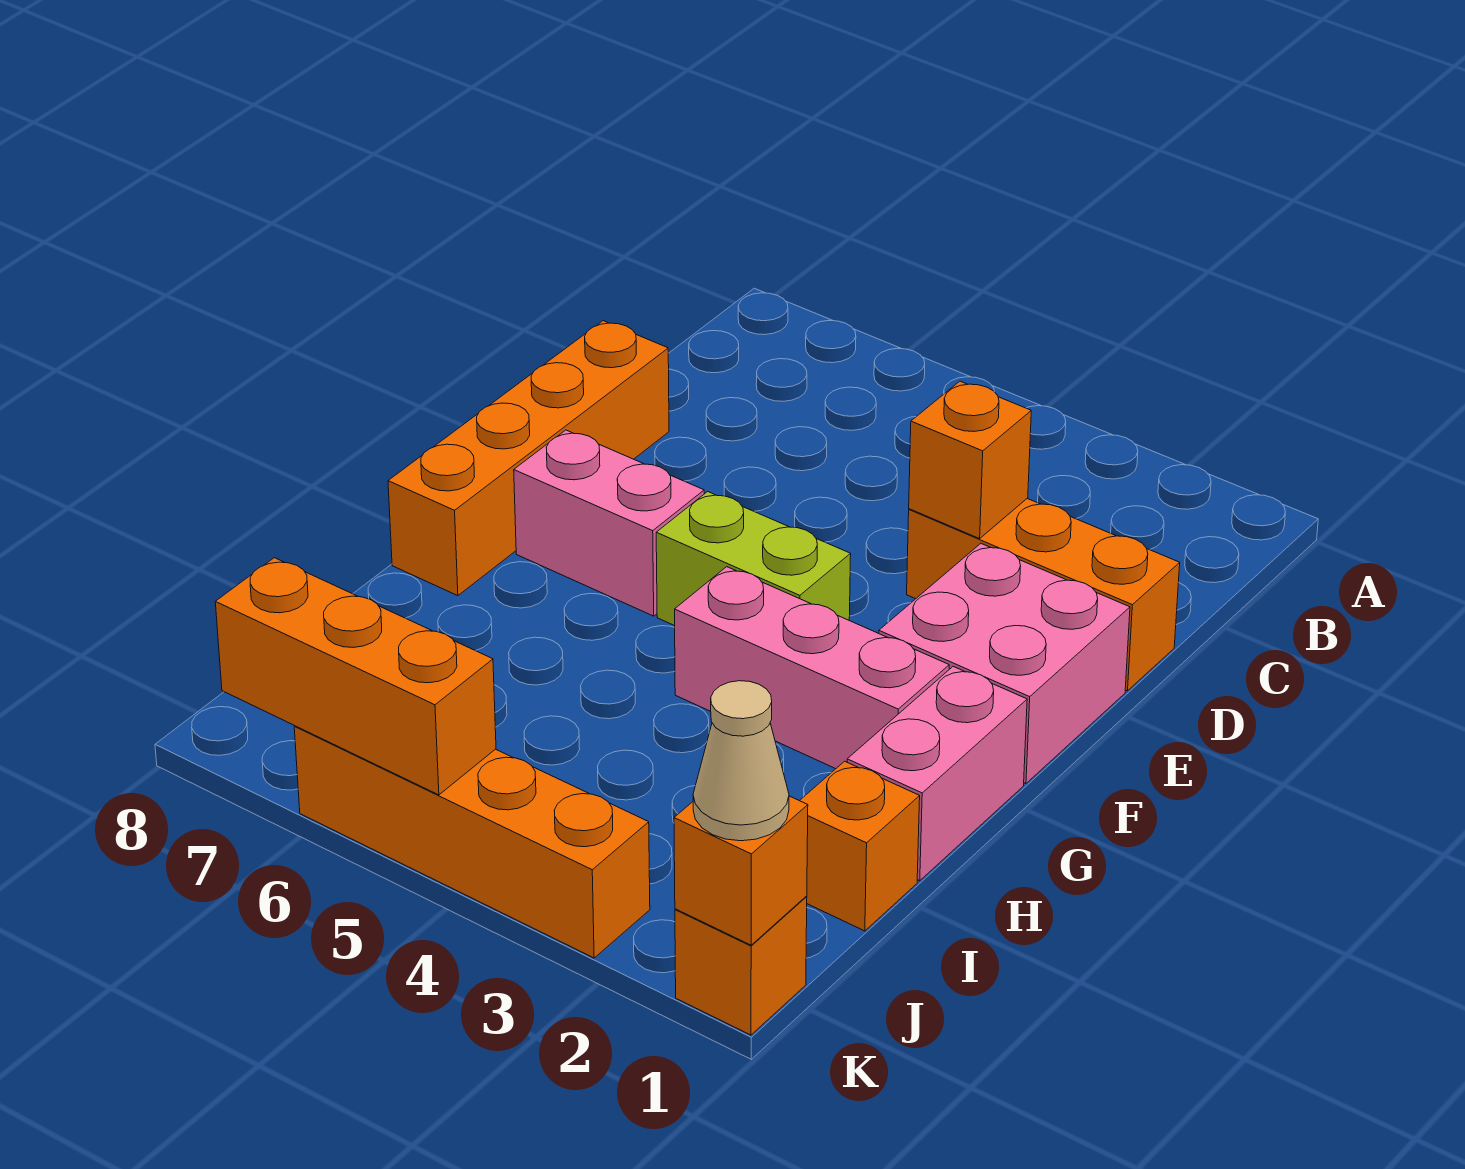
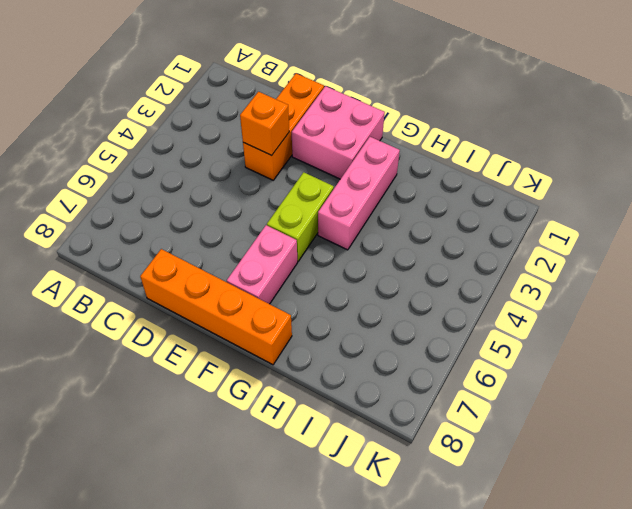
none -> pink 1x2 brick [847,667,1027,881]
none -> orange 1x1 brick [800,761,920,931]
none -> orange 1x1 brick [675,896,807,1035]

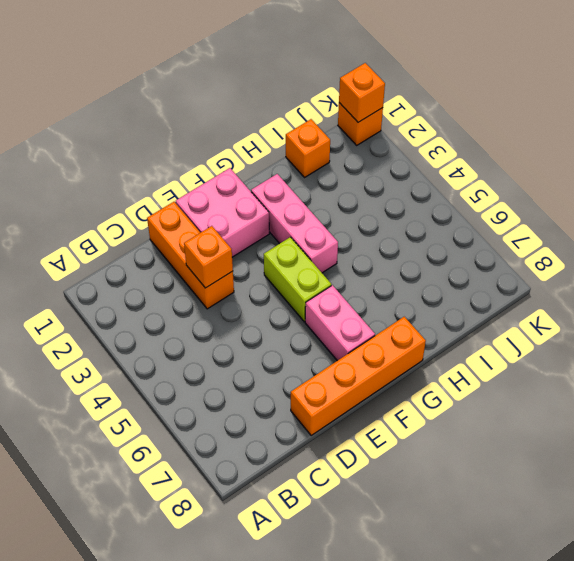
none -> pink 1x2 brick [847,667,1027,881]
none -> orange 1x4 brick [294,726,650,958]
none -> orange 1x3 brick [215,558,496,795]

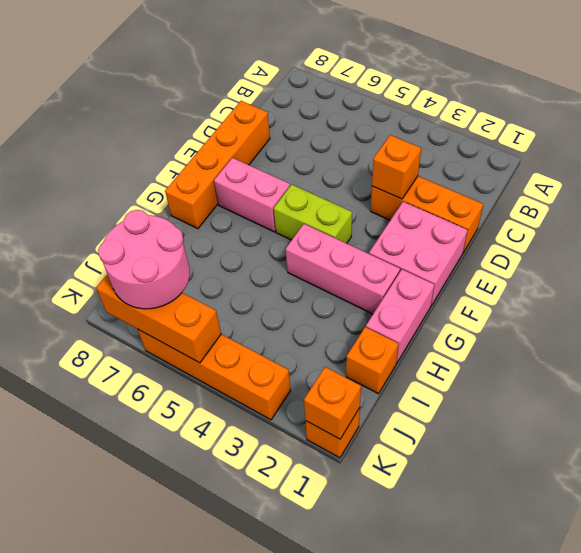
pink 2x2 round brick [98,210,190,309] -> none
none -> tan 1x1 cone [693,681,789,841]

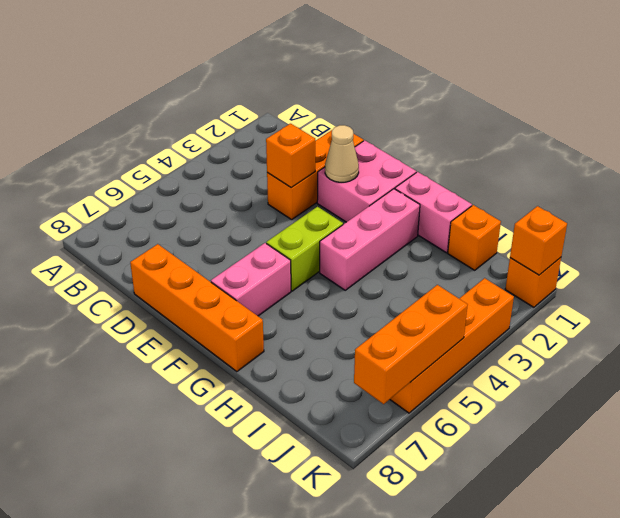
tan 1x1 cone [325,125,359,182] -> tan 1x1 cone moved to [693,681,789,841]

